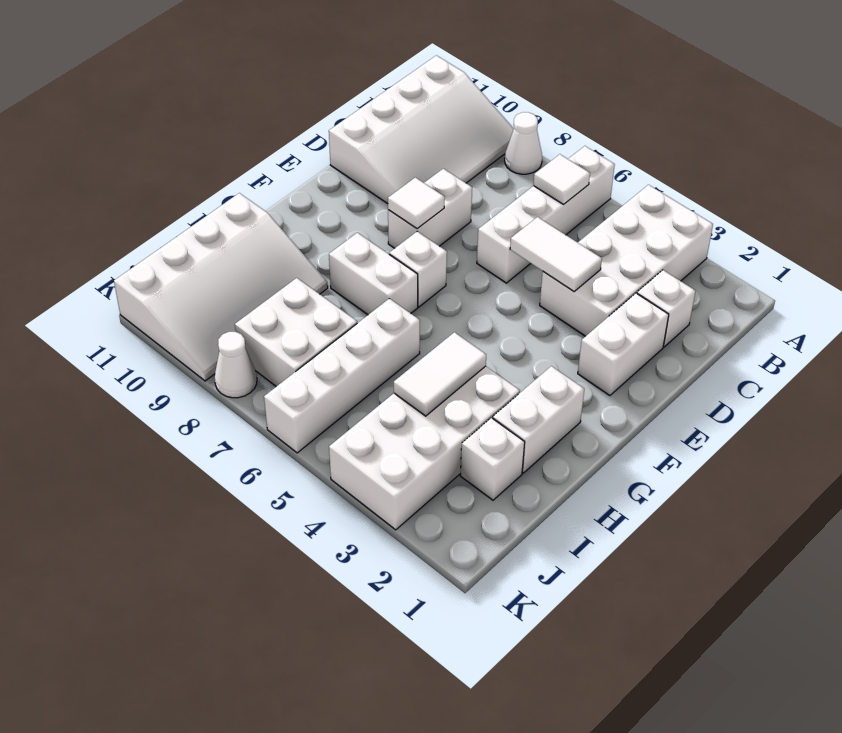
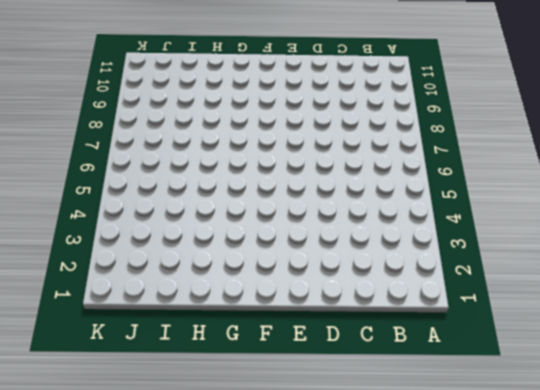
none -> white 2x4 brick [540,185,713,336]
none -> white 1x4 brick [477,146,615,283]
none -> white 1x1 cone [505,112,542,174]

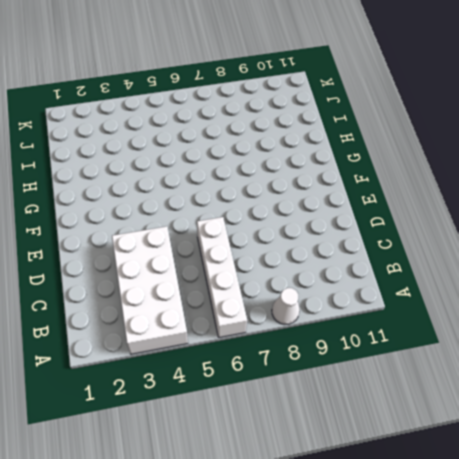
none -> white 3x4 slope [329,55,514,204]
none -> white 1x1 brick [637,270,695,347]
none -> white 1x2 brick [578,293,669,396]

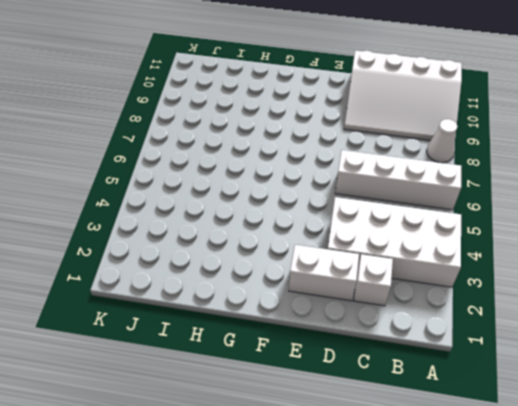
none -> white 1x2 brick [388,169,472,248]
none -> white 1x1 brick [389,231,447,307]
none -> white 1x2 brick [493,366,584,473]

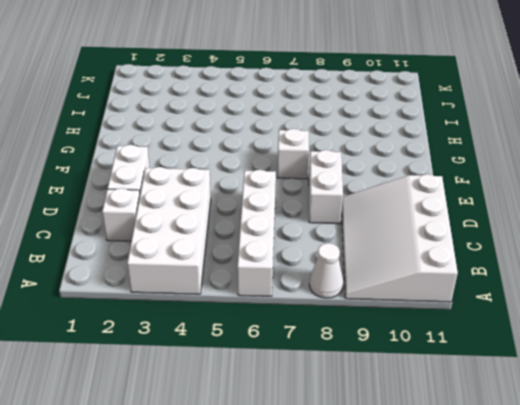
none -> white 1x2 brick [493,366,584,473]
none -> white 1x2 brick [329,233,418,315]
none -> white 2x4 brick [329,366,520,530]

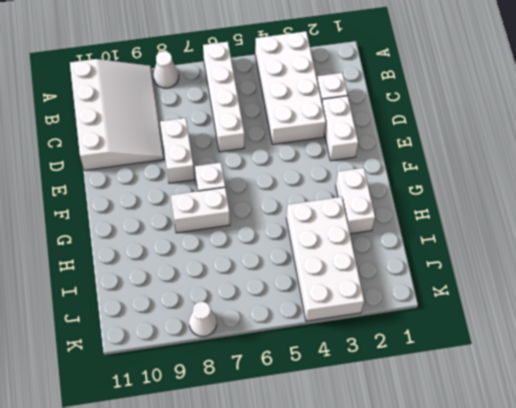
none -> white 1x4 brick [264,299,420,453]
none -> white 3x4 slope [114,193,328,381]
none -> white 1x1 brick [460,418,525,500]

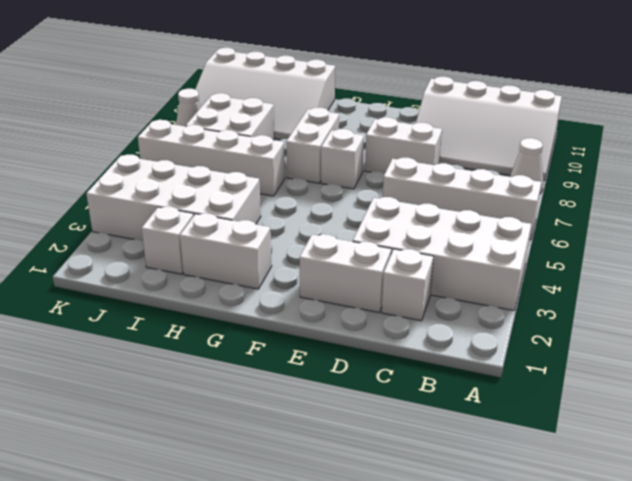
none -> white 1x1 tile [533,154,590,204]
none -> white 1x2 tile [510,217,602,291]
none -> white 1x1 tile [388,177,445,229]

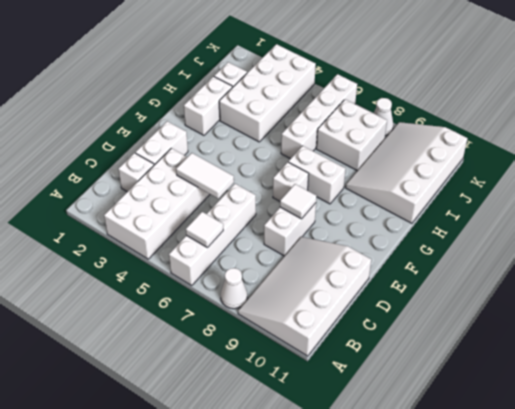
none -> white 1x2 tile [394,332,486,416]

